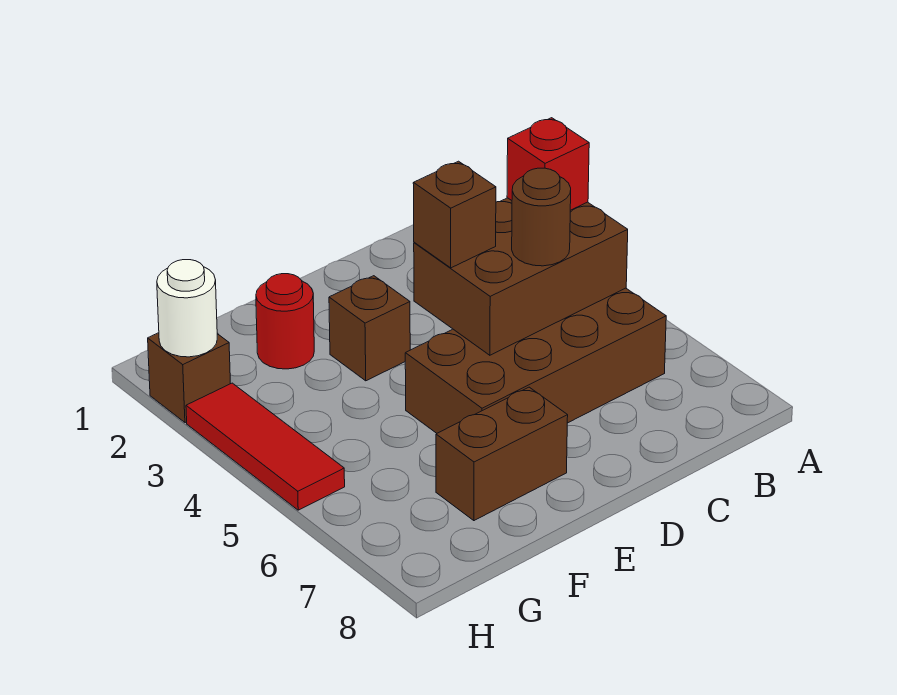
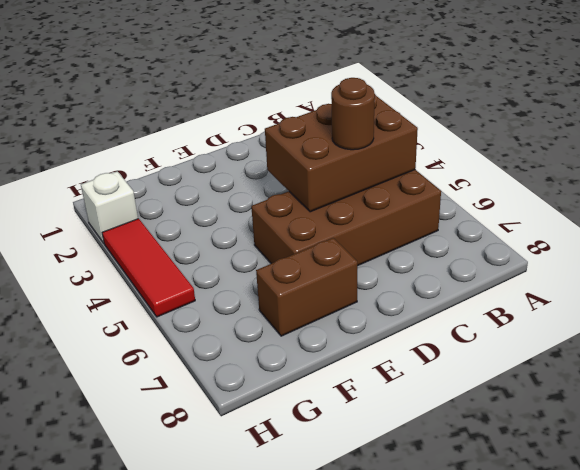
white 1x1 brick [81,171,138,243] -> brown 1x1 brick [148,333,230,423]
none -> brown 1x1 brick [329,276,410,381]
none -> red 1x1 round brick [256,274,314,369]

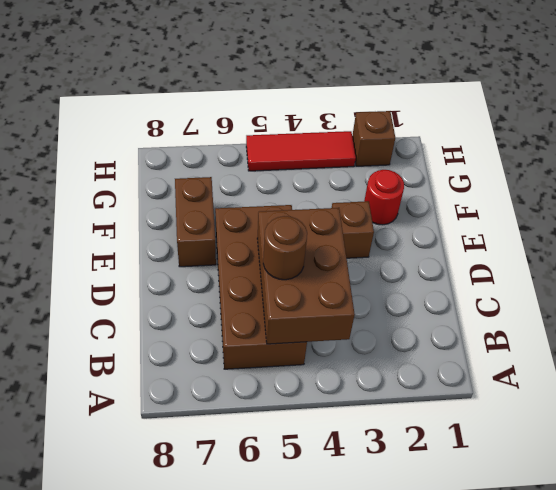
none -> white 1x1 round brick [157,260,217,357]
none -> red 1x1 brick [507,118,589,210]

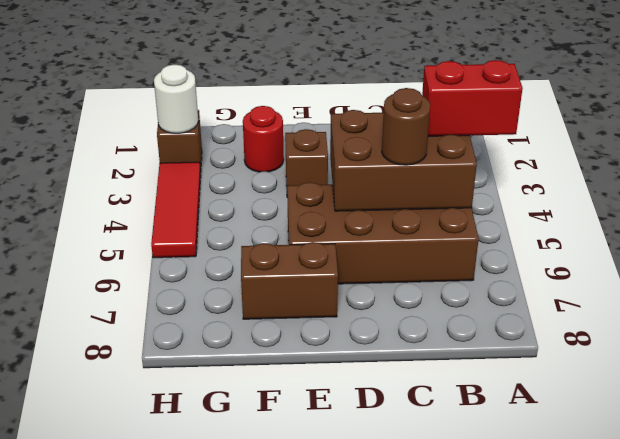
red 1x2 brick [422,60,523,136] -> red 1x1 brick [507,118,589,210]
none -> brown 1x1 brick [413,161,496,268]

